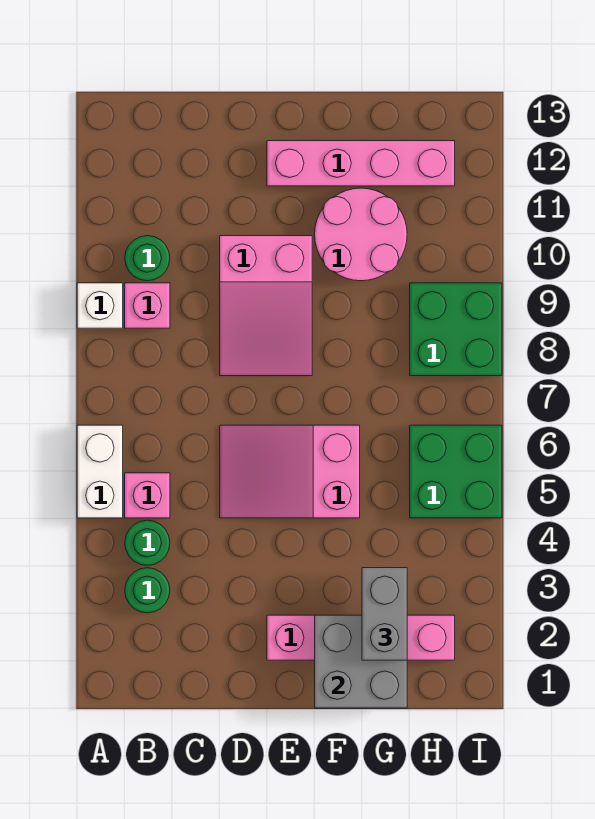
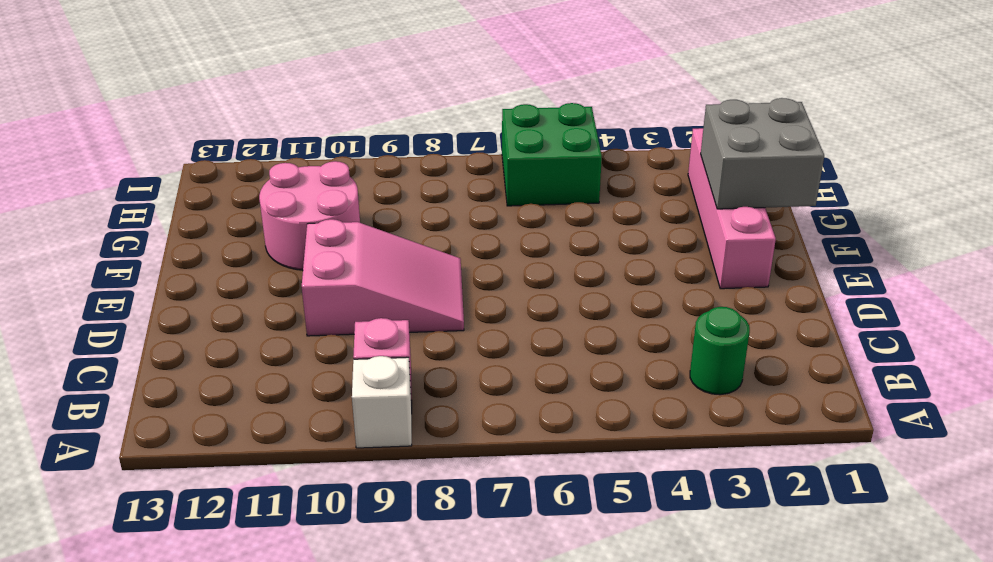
none -> white 1x2 brick [77,425,123,518]
none -> green 1x1 round brick [125,520,170,565]
none -> pink 1x1 brick [125,473,170,518]

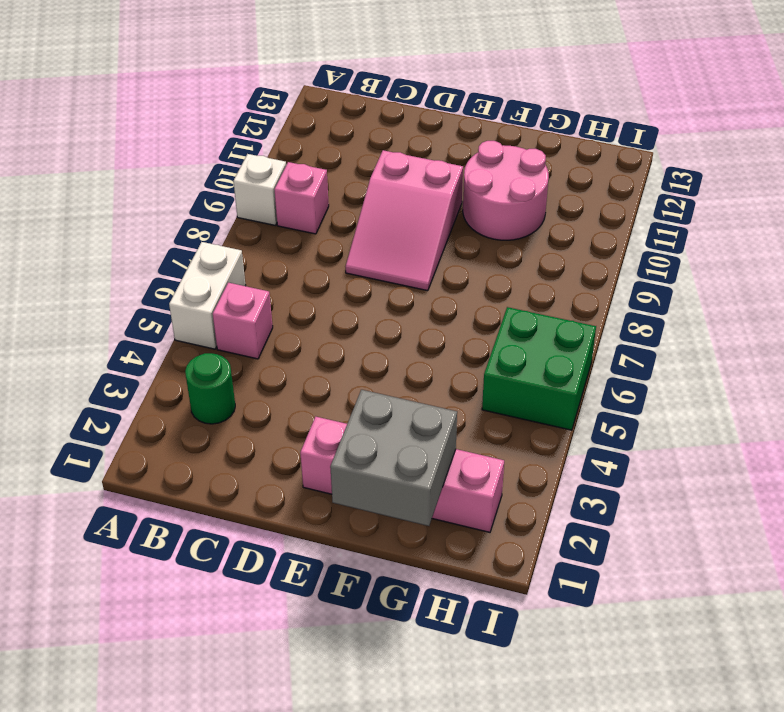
none -> green 1x1 round brick [125,520,170,565]
none -> green 1x1 round brick [125,236,170,281]
none -> pink 2x3 slope [220,425,360,518]

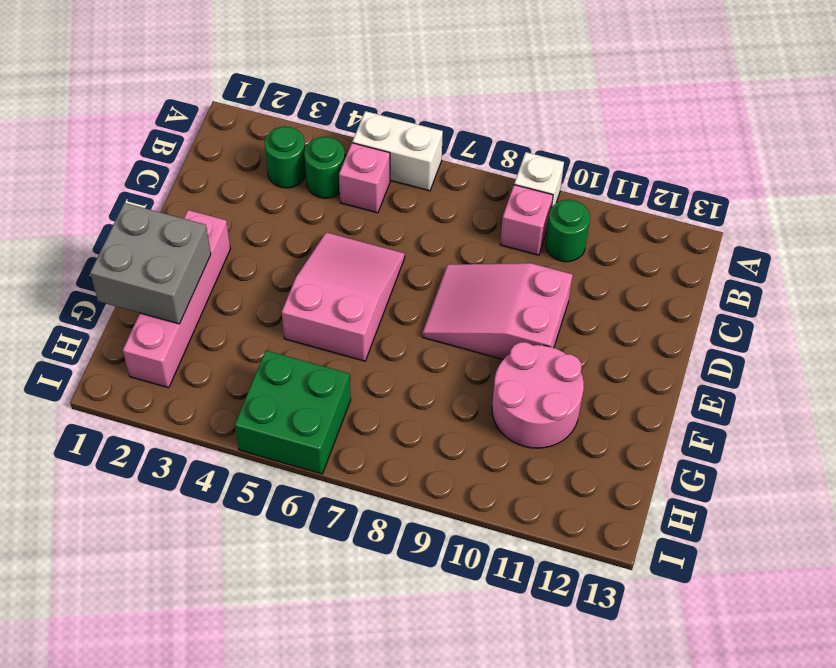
none -> pink 1x4 brick [267,141,455,186]
none -> green 2x2 brick [410,283,502,376]
none -> grey 1x2 brick [362,568,407,660]

